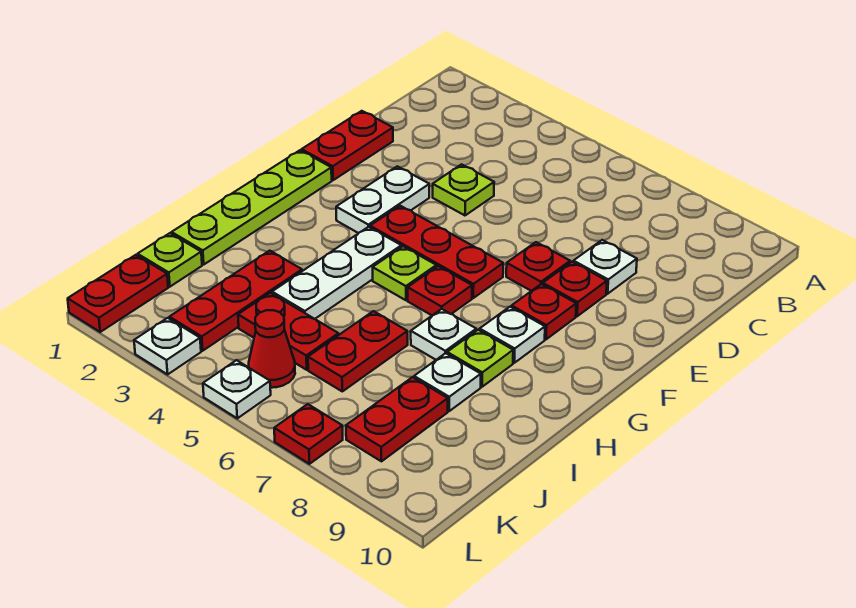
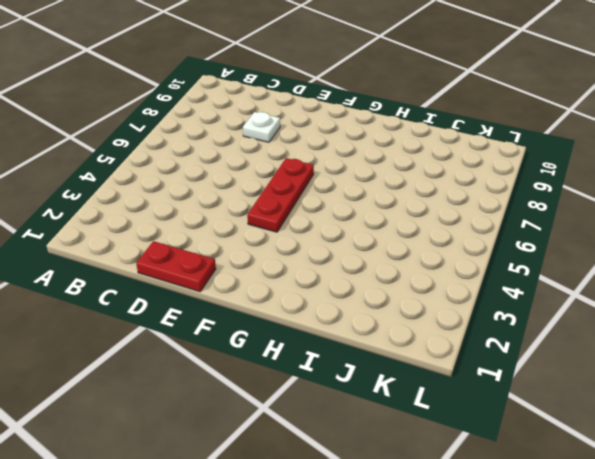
none -> lime 1x1 plate [433,164,494,215]
none -> white 1x2 plate [336,166,429,233]
none -> red 1x1 plate [506,242,570,291]

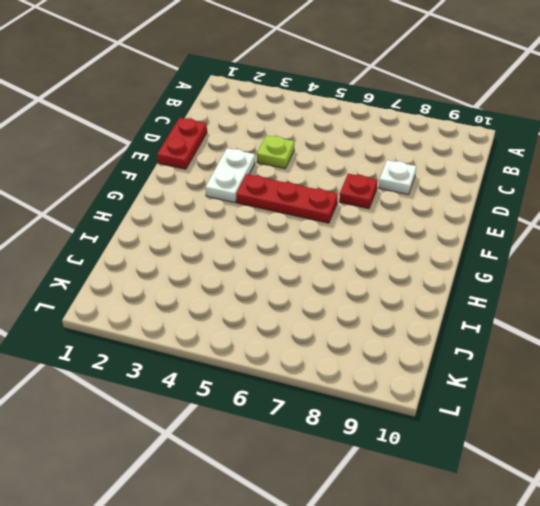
none -> red 1x1 plate [543,262,607,316]
none -> lime 1x4 plate [172,150,332,264]
none -> red 1x1 plate [511,284,576,339]

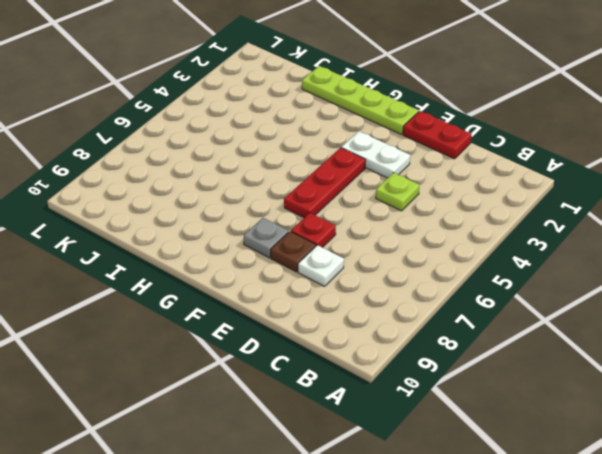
brown 1x1 plate [271,231,316,272] -> red 1x1 plate [543,262,607,316]
grey 1x1 plate [244,218,289,258] -> red 1x1 plate [511,284,576,339]
none -> white 1x3 plate [272,227,401,319]
none -> lime 1x1 plate [373,246,436,300]
none -> red 1x1 plate [408,266,472,315]

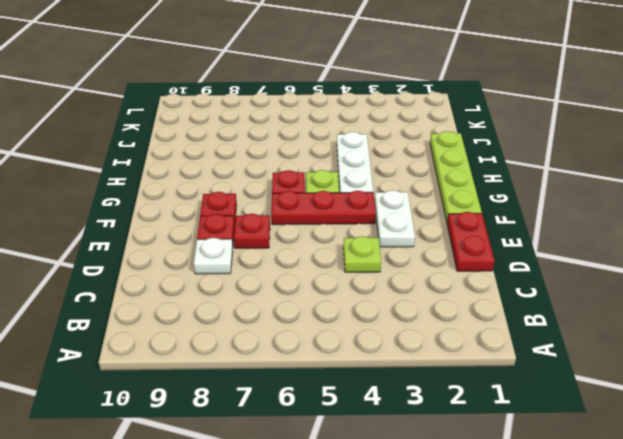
none -> white 1x1 plate [480,307,545,363]
none -> white 1x1 plate [411,309,476,360]
none -> lime 1x1 plate [447,330,513,387]

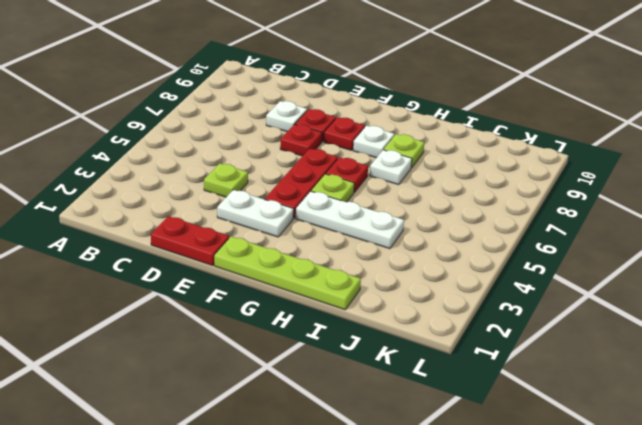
none -> red 1x3 plate [169,251,302,351]
none -> red 1x2 plate [308,311,408,391]
none -> white 1x1 plate [414,353,481,411]

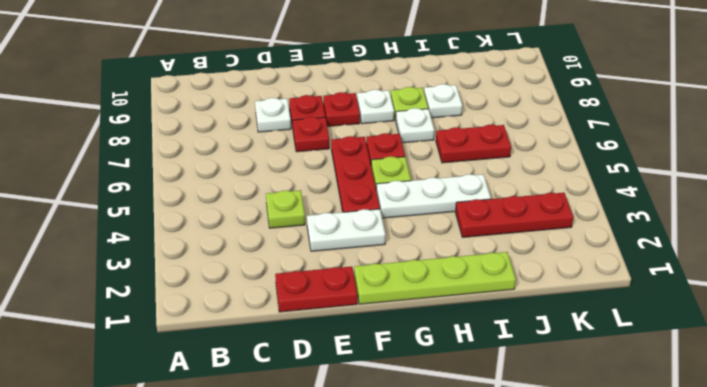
none -> lime 1x1 plate [138,233,202,287]
none -> red 1x2 plate [238,293,339,370]
none -> red 1x2 plate [346,377,448,461]

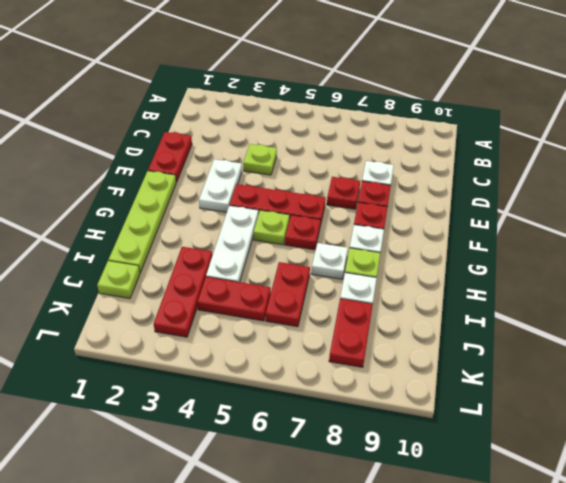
none -> red 1x2 plate [68,255,168,332]
none -> red 1x1 cone [249,310,295,388]
none -> white 1x1 plate [134,318,201,374]

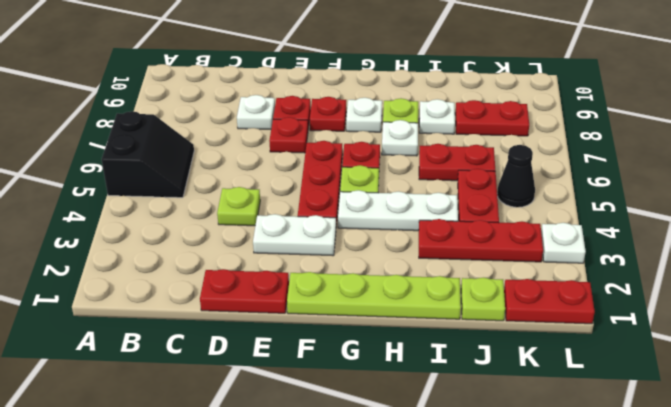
black 2x2 slope [102,111,194,198] -> none
black 1x1 cone [497,145,535,207] -> red 1x1 cone [249,310,295,388]
none -> white 1x1 plate [203,360,271,418]
none -> red 1x1 plate [274,404,343,464]

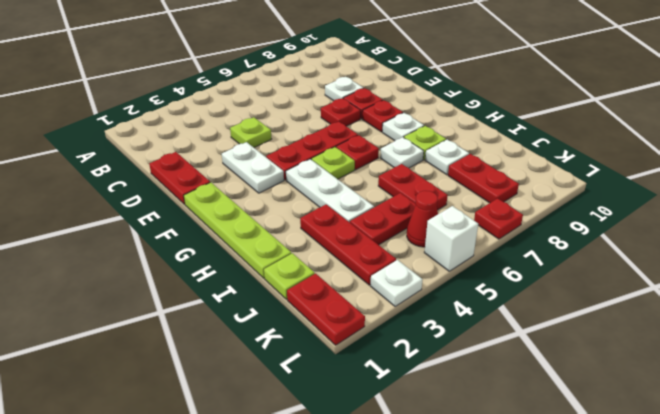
white 1x1 brick [424,206,478,271] -> white 1x1 plate [203,360,271,418]

